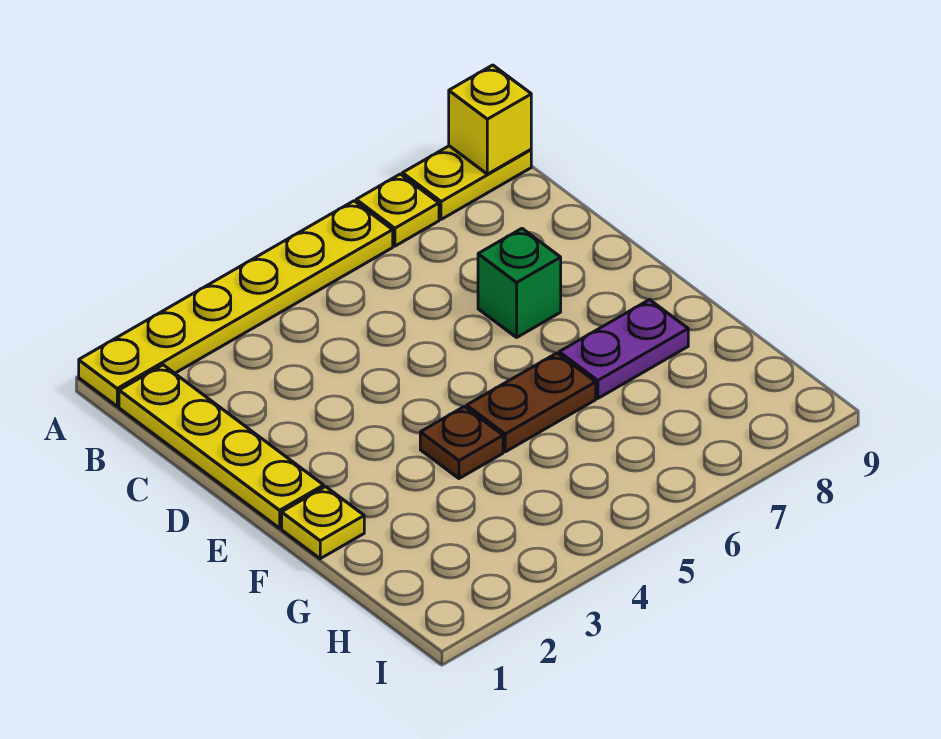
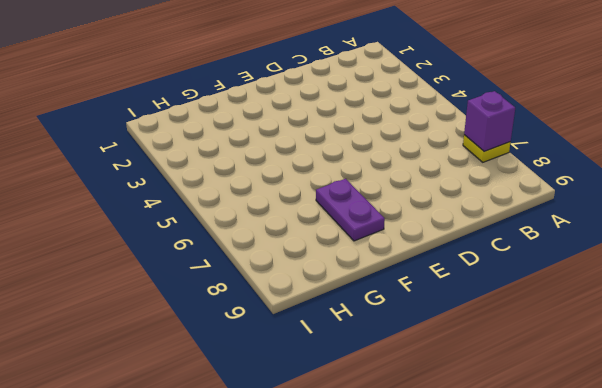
purple 1x1 brick [464,91,515,151] -> none
none -> yellow 1x6 plate [79,201,393,406]
none -> yellow 1x2 plate [402,146,531,219]

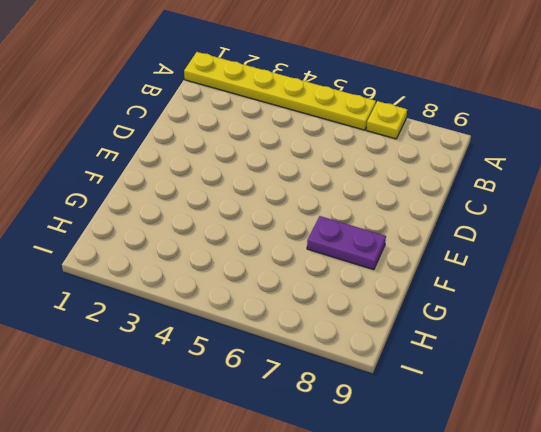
none -> yellow 1x2 plate [402,146,531,219]
none -> yellow 1x4 plate [119,365,324,528]

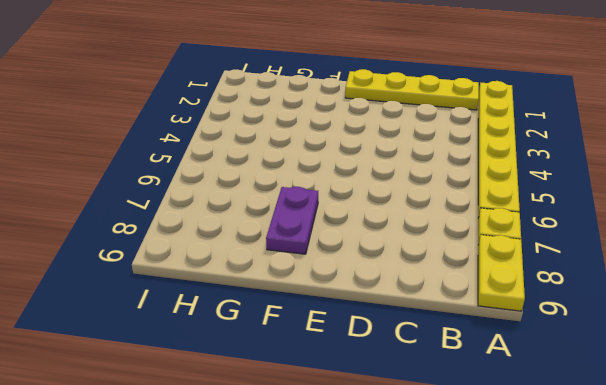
none -> green 1x1 brick [478,229,561,337]
none -> yellow 1x1 plate [282,487,364,559]

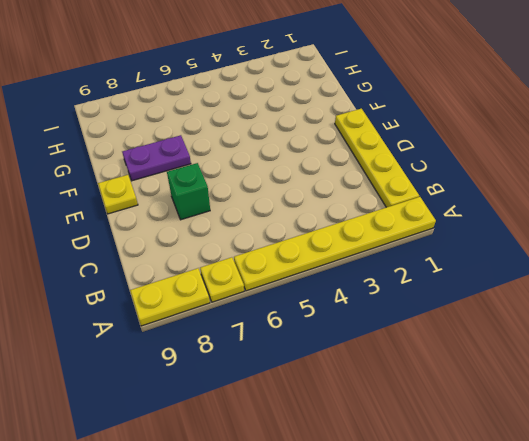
yellow 1x1 plate [98,175,138,214] -> yellow 1x1 plate moved to [282,487,364,559]
none -> brown 1x1 plate [420,406,503,478]
none -> brown 1x2 plate [467,353,596,452]

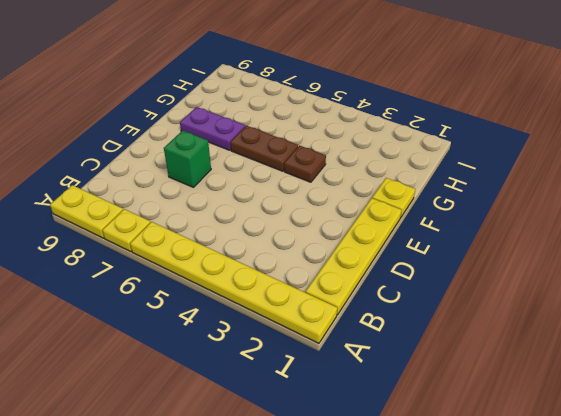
none -> yellow 1x1 brick [449,65,531,174]

